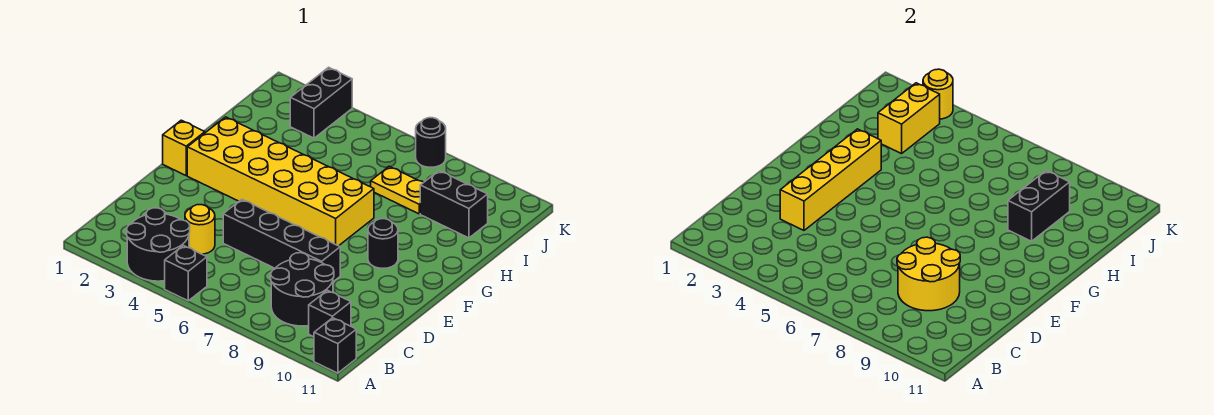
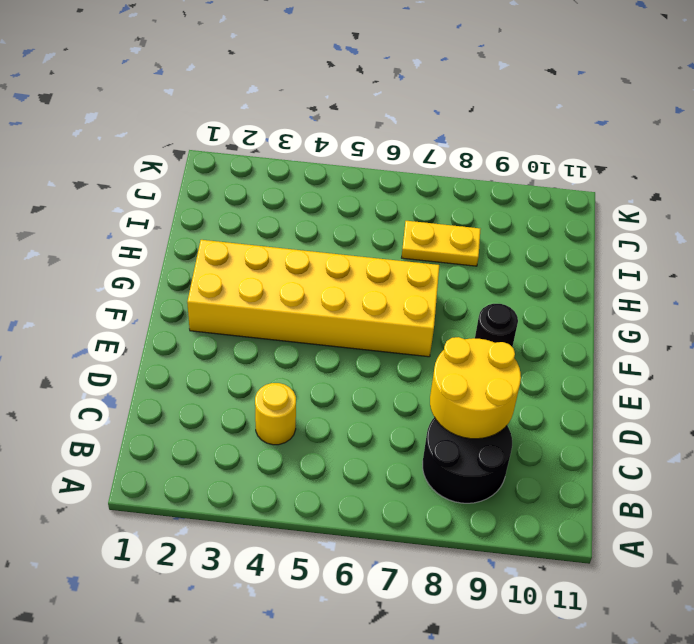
none -> black 2x2 round brick [127,208,190,281]
none -> black 1x1 brick [165,245,207,301]
none -> black 1x1 brick [314,318,356,373]

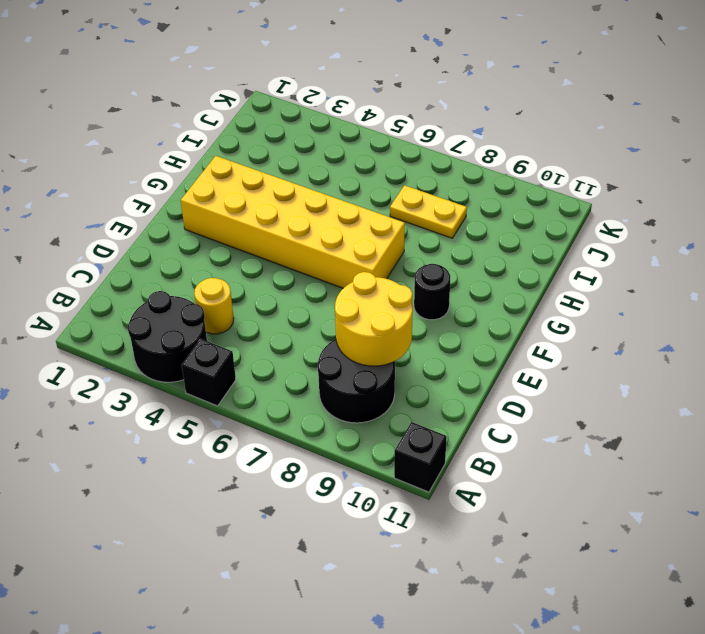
none -> black 1x1 brick [309,290,351,337]
none -> black 1x4 brick [223,199,340,282]
none -> yellow 1x1 brick [163,120,205,175]

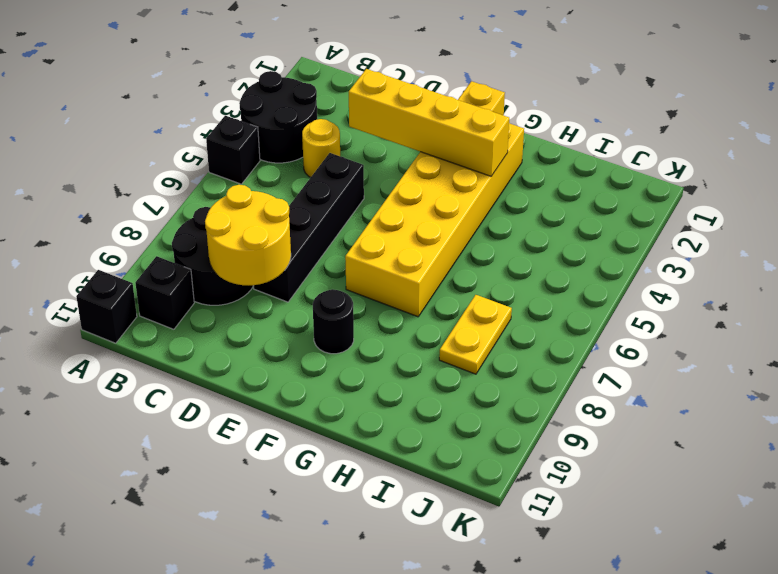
none -> black 1x2 brick [420,171,488,238]
none -> black 1x2 brick [290,67,352,138]
none -> black 1x1 round brick [416,118,446,167]

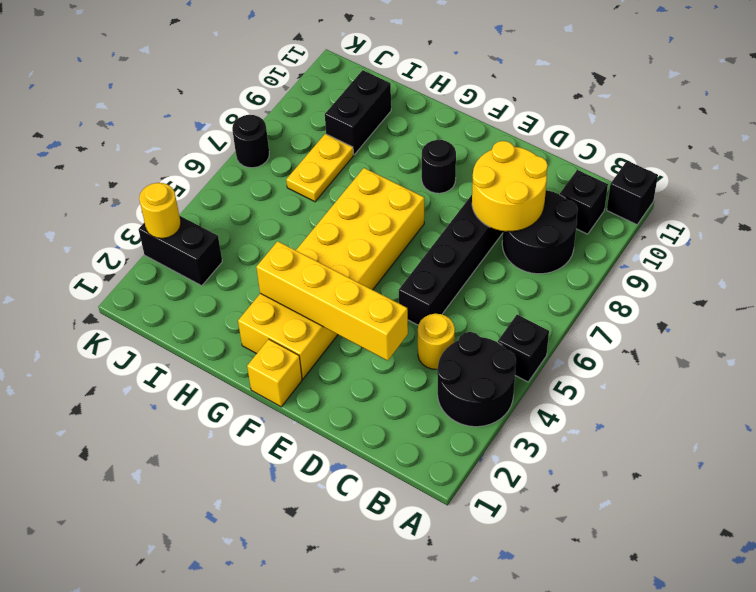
none -> black 1x2 brick [1008,171,1070,241]
none -> yellow 1x2 brick [878,83,940,154]

